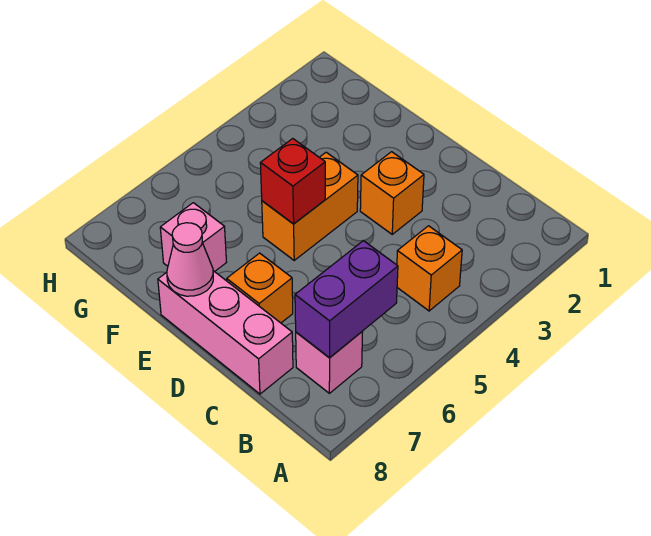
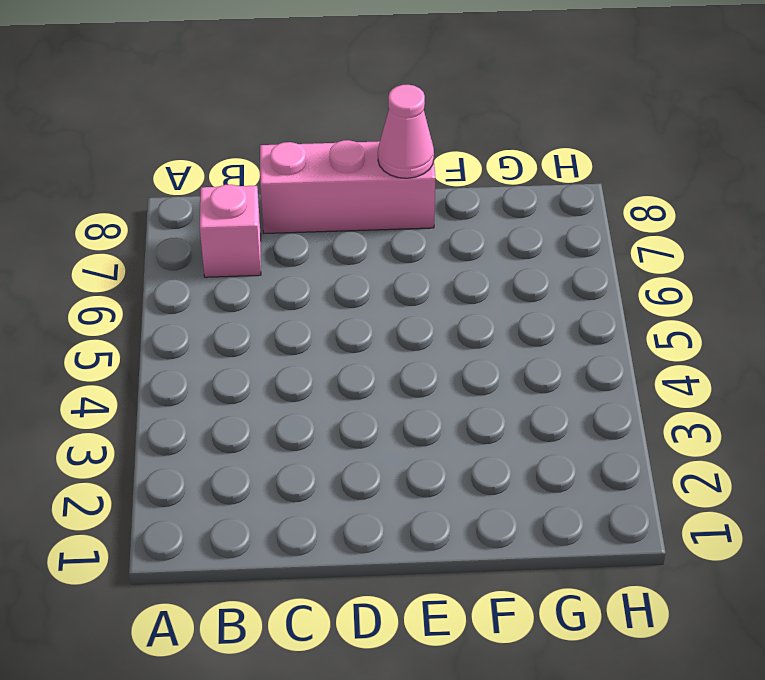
none -> orange 1x1 brick [397,226,462,311]
none -> orange 1x1 brick [360,152,424,234]

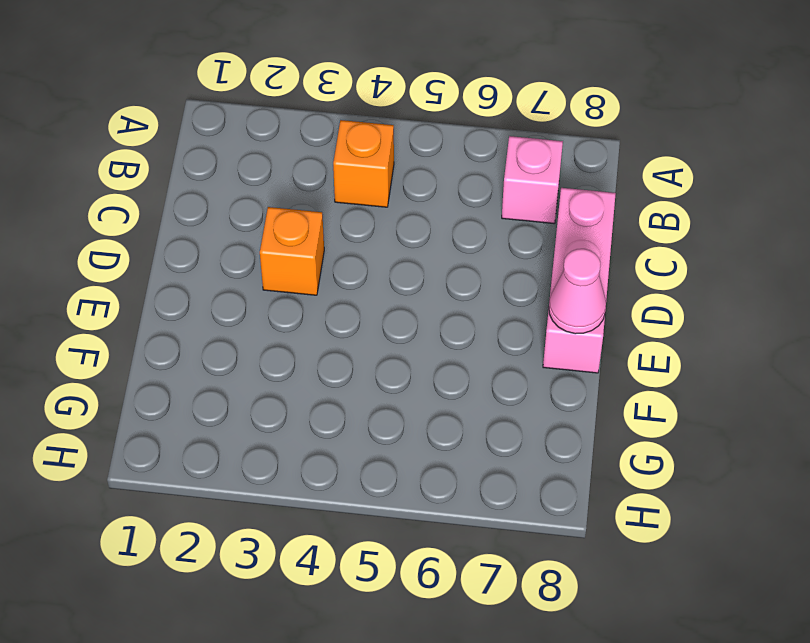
none -> orange 1x1 brick [227,253,293,323]
none -> orange 1x2 brick [262,152,358,260]

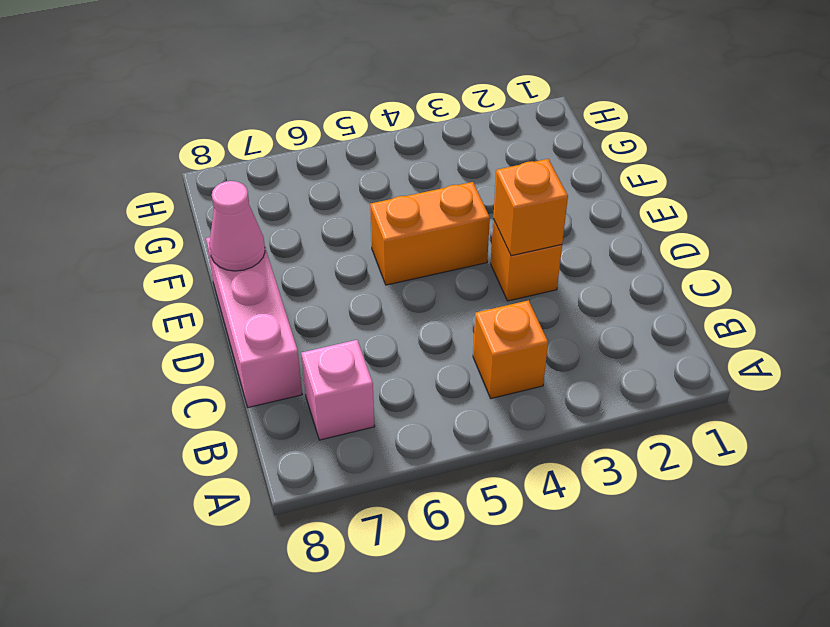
orange 1x1 brick [493,159,568,256] -> orange 1x1 brick moved to [227,253,293,323]
none -> pink 1x1 brick [160,203,227,272]
none -> purple 1x2 brick [295,241,398,358]

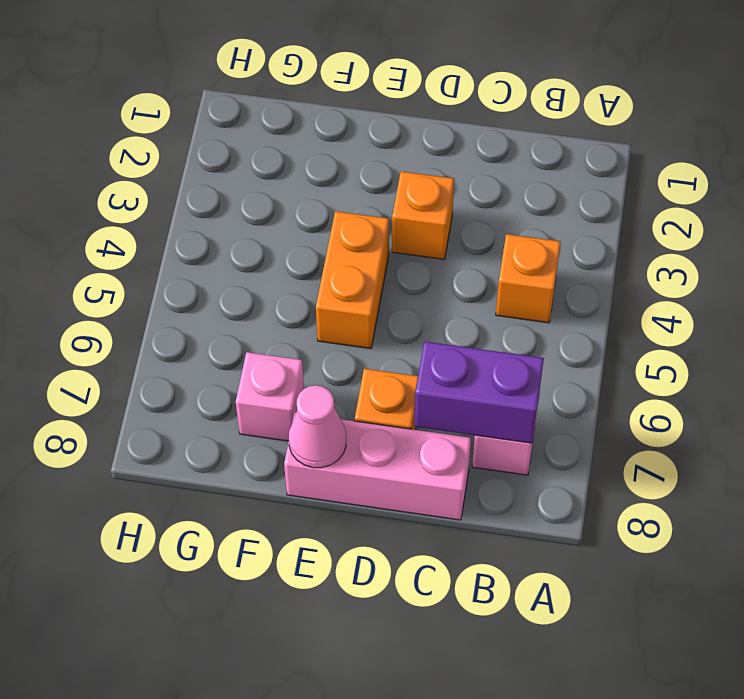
purple 1x2 brick [414,342,544,443] -> purple 1x2 brick turned to [295,241,398,358]
none -> red 1x1 brick [260,139,325,224]

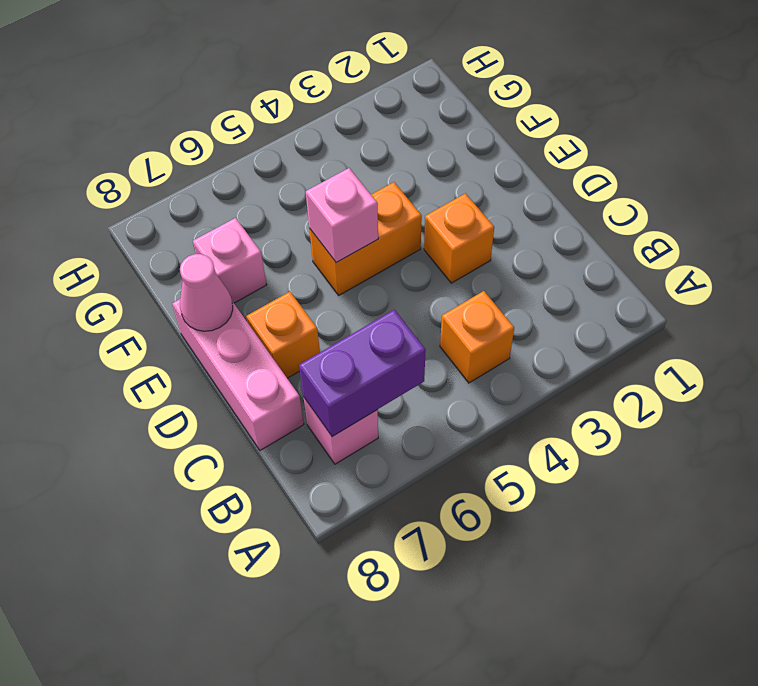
pink 1x1 brick [306,168,378,263] -> red 1x1 brick [260,139,325,224]

